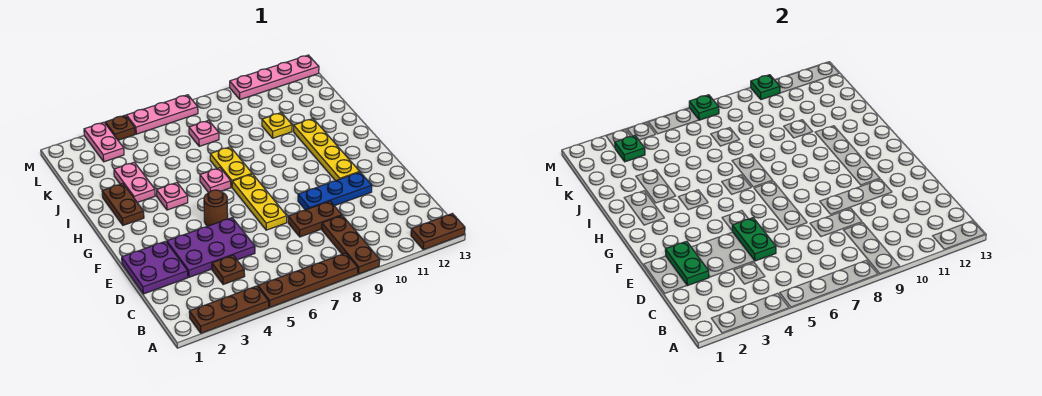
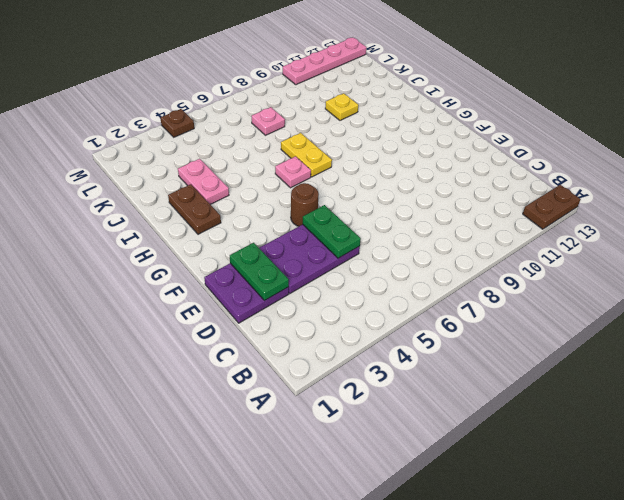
none -> brown 1x3 plate [189,286,269,333]
none -> brown 1x4 plate [258,253,358,307]
none -> brown 1x3 plate [322,216,380,274]

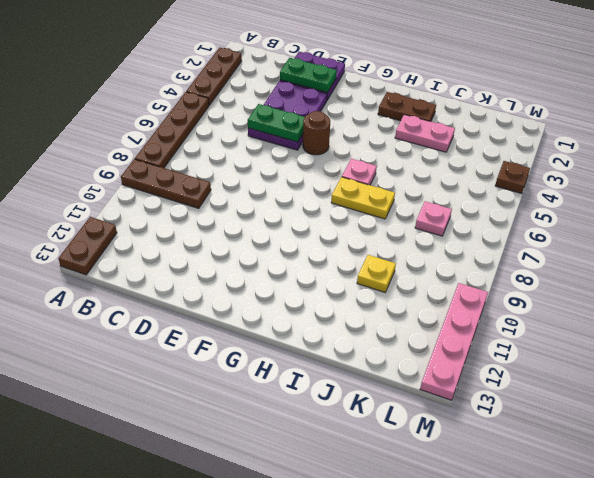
none -> brown 1x1 plate [212,255,245,285]
none -> brown 1x2 plate [288,201,342,237]
none -> yellow 1x3 plate [232,174,287,230]

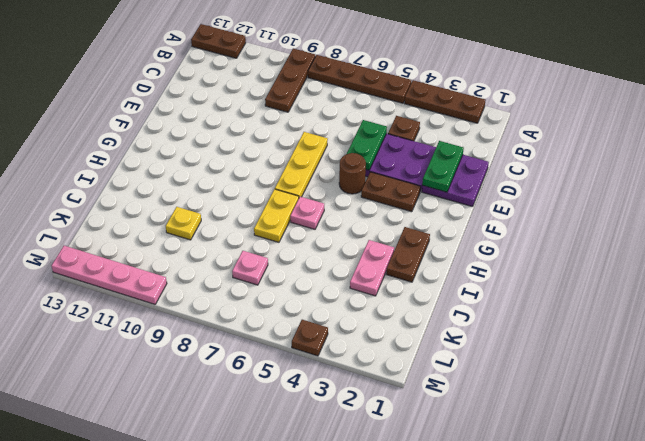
brown 1x2 plate [361,172,421,212] -> brown 1x2 plate moved to [288,201,342,237]
none -> blue 1x3 plate [298,172,372,210]
none -> yellow 1x4 plate [294,119,360,181]
none -> pink 1x1 plate [157,183,188,210]

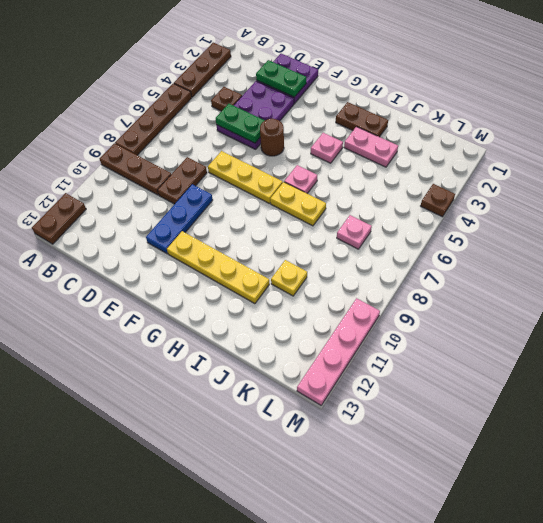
none -> pink 1x2 plate [84,122,124,162]
none -> pink 1x3 plate [126,95,198,134]
none -> green 1x1 plate [615,136,645,162]

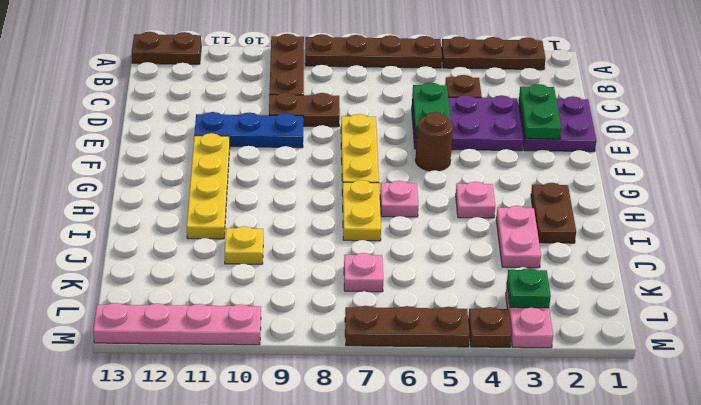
brown 1x3 plate [345,306,470,347] -> pink 1x3 plate [126,95,198,134]
none -> green 1x1 plate [689,95,719,120]
none -> green 1x1 plate [751,75,780,100]

